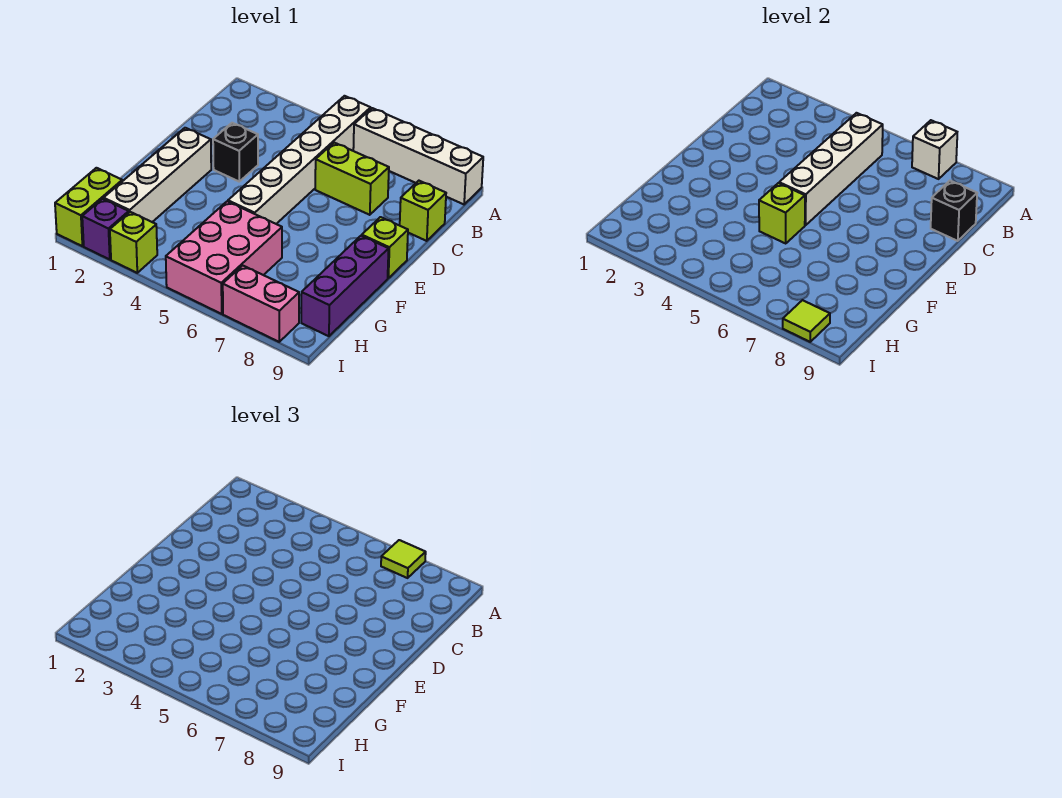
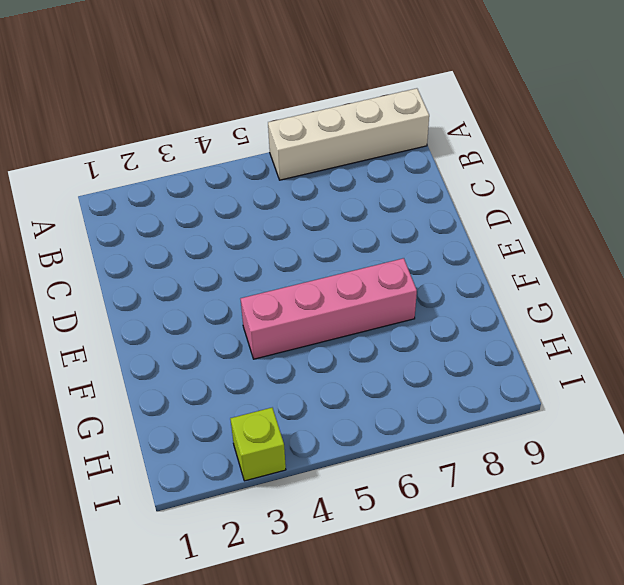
pink 1x4 brick [241,258,417,359] -> white 1x6 brick [228,96,371,224]
none -> lime 1x2 brick [315,143,389,215]
none -> lime 1x1 brick [400,181,446,241]
none -> black 1x1 brick [213,123,258,181]

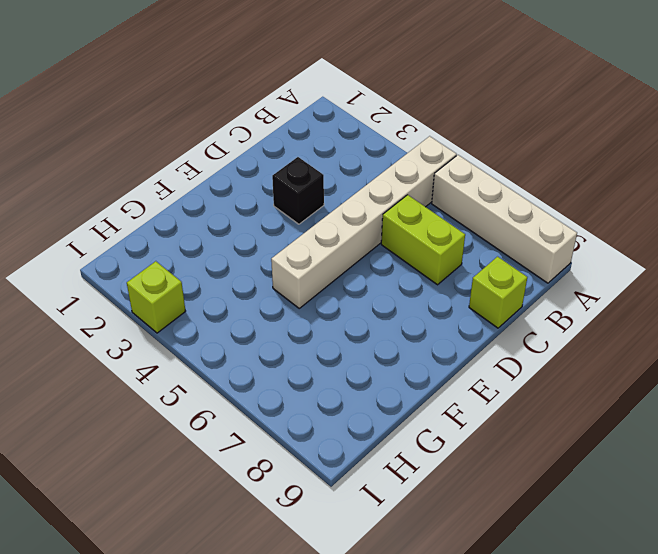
none -> white 1x4 brick [104,128,211,222]
none -> lime 1x1 brick [362,217,408,278]
none -> purple 1x3 brick [301,236,389,336]

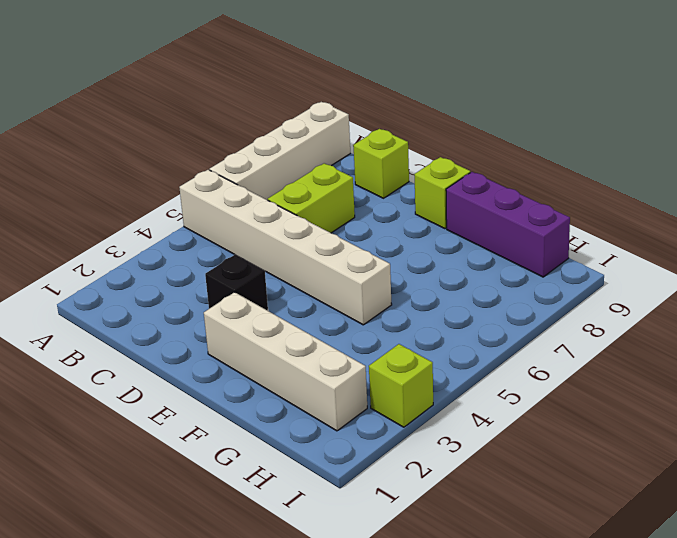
none -> pink 2x3 brick [166,201,282,314]
none -> lime 1x2 brick [55,168,122,246]
none -> purple 1x1 brick [82,199,129,259]

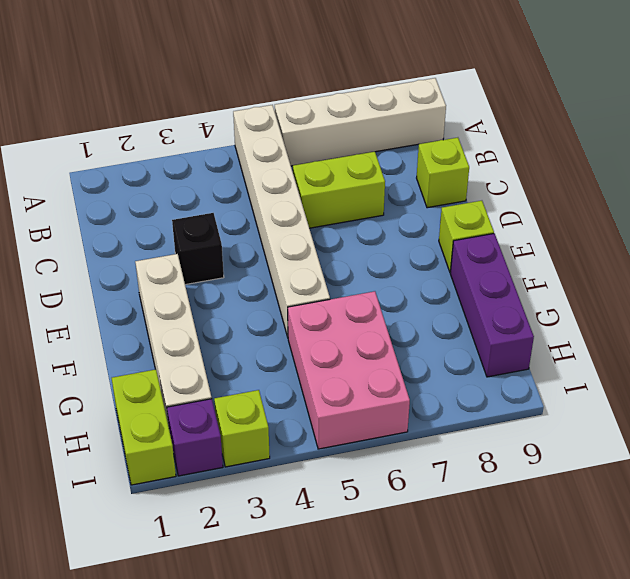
none -> pink 1x2 brick [223,265,299,342]
none -> white 1x1 brick [912,120,957,179]
none -> white 1x4 brick [779,113,883,225]

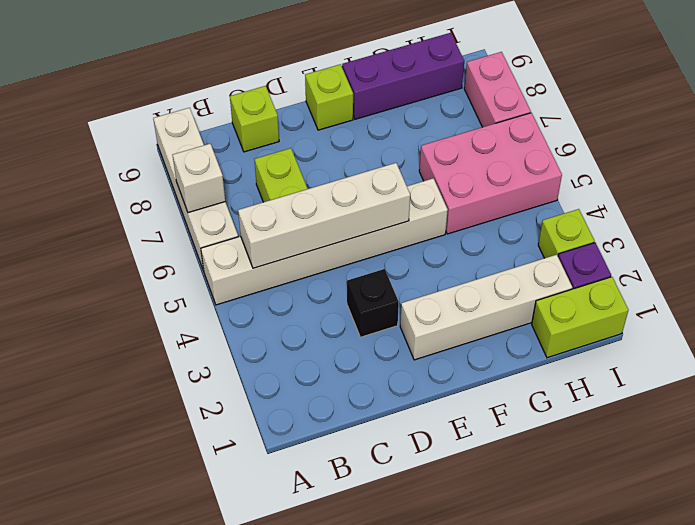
none -> black 1x1 brick [931,181,977,241]
none -> lime 1x1 brick [759,183,805,243]
none -> lime 1x1 tile [783,300,830,342]

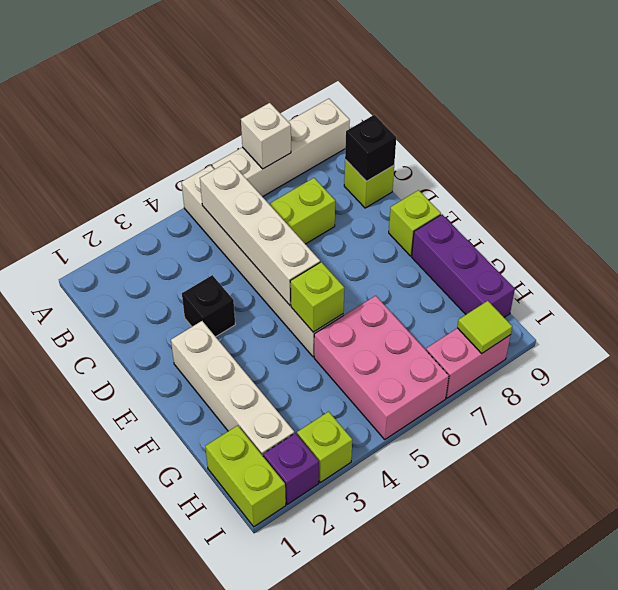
none -> lime 1x1 tile [381,540,426,578]

